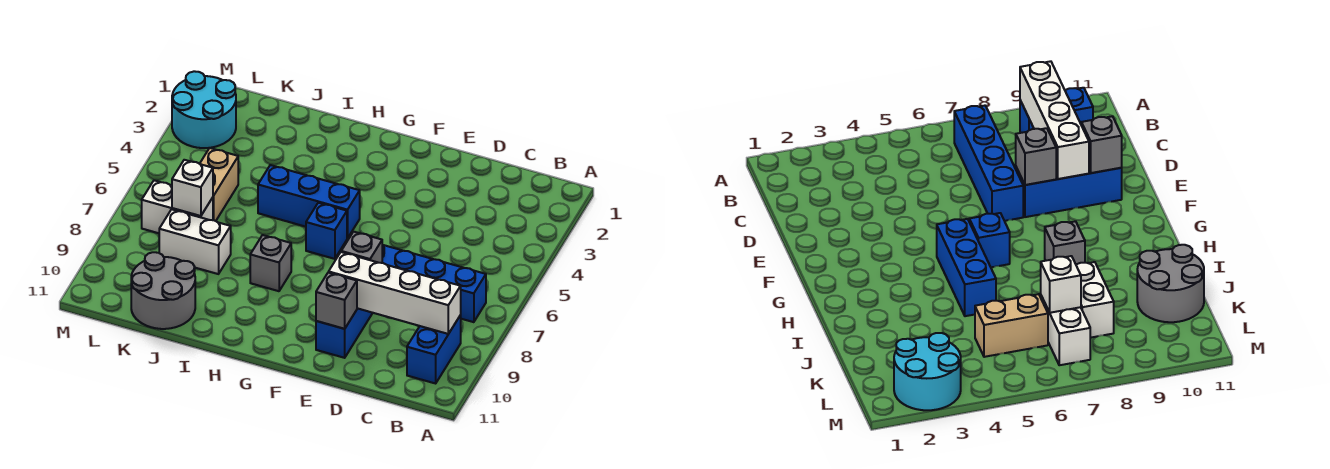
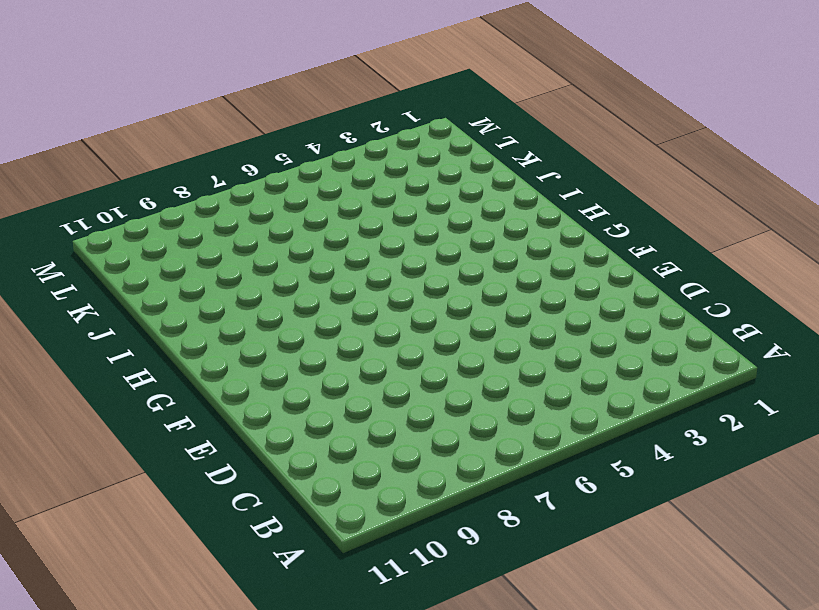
none -> blue 1x4 brick [382,245,486,322]
none -> blue 1x2 brick [407,315,461,383]
none -> blue 1x3 brick [316,308,372,358]

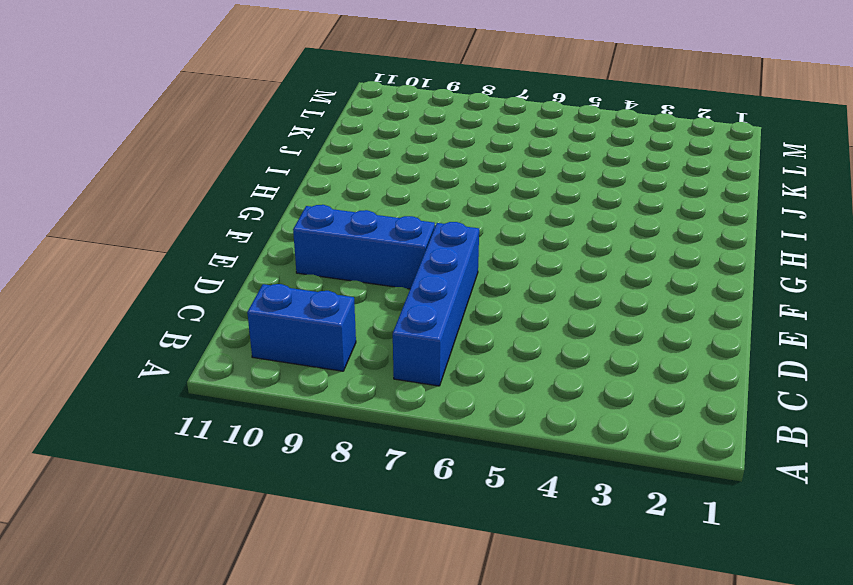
none -> blue 1x3 brick [258,165,360,238]
none -> blue 1x1 brick [306,203,347,259]
none -> grey 1x1 brick [250,235,291,291]

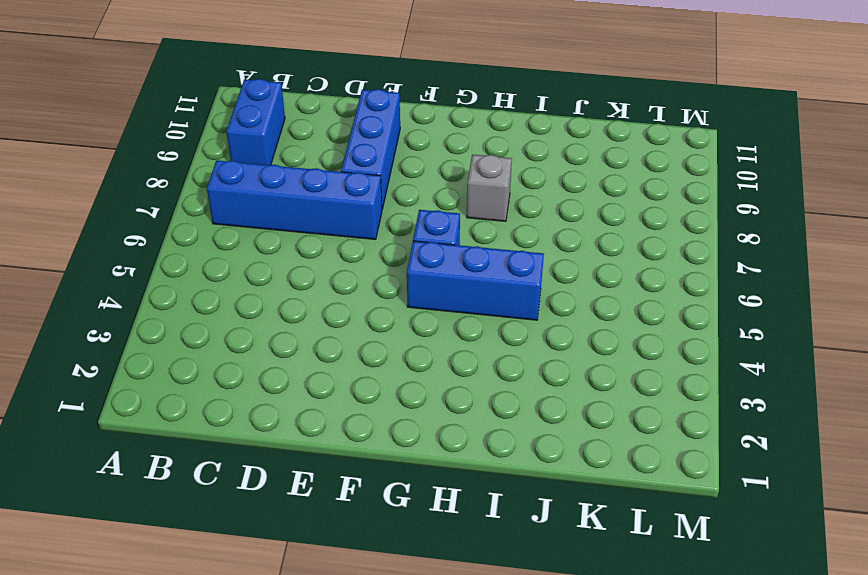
none -> white 1x2 brick [159,209,231,274]
none -> grey 2x2 round brick [131,252,195,329]
none -> tan 1x2 brick [200,148,238,221]

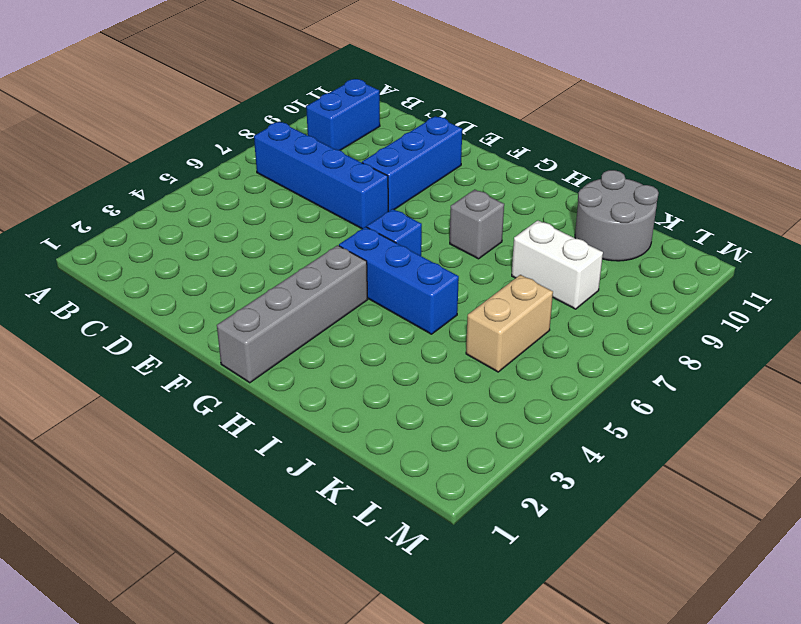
grey 1x4 brick [217,245,368,383] -> none
none -> white 1x2 brick [142,180,213,233]
none -> cyan 2x2 round brick [172,71,236,148]
none -> white 1x4 brick [329,252,461,334]

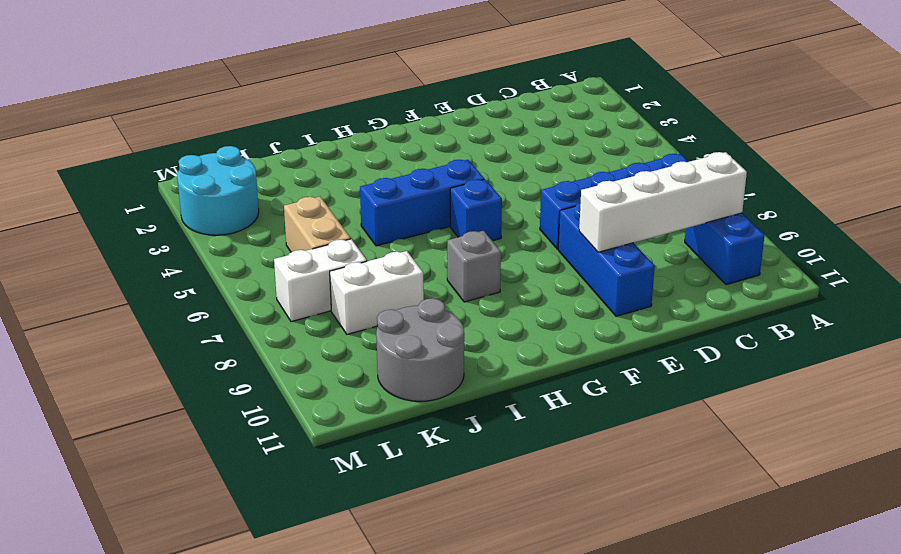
none -> grey 1x1 brick [341,232,382,263]
none -> grey 1x1 brick [316,272,357,329]
none -> white 1x1 brick [172,160,213,216]

